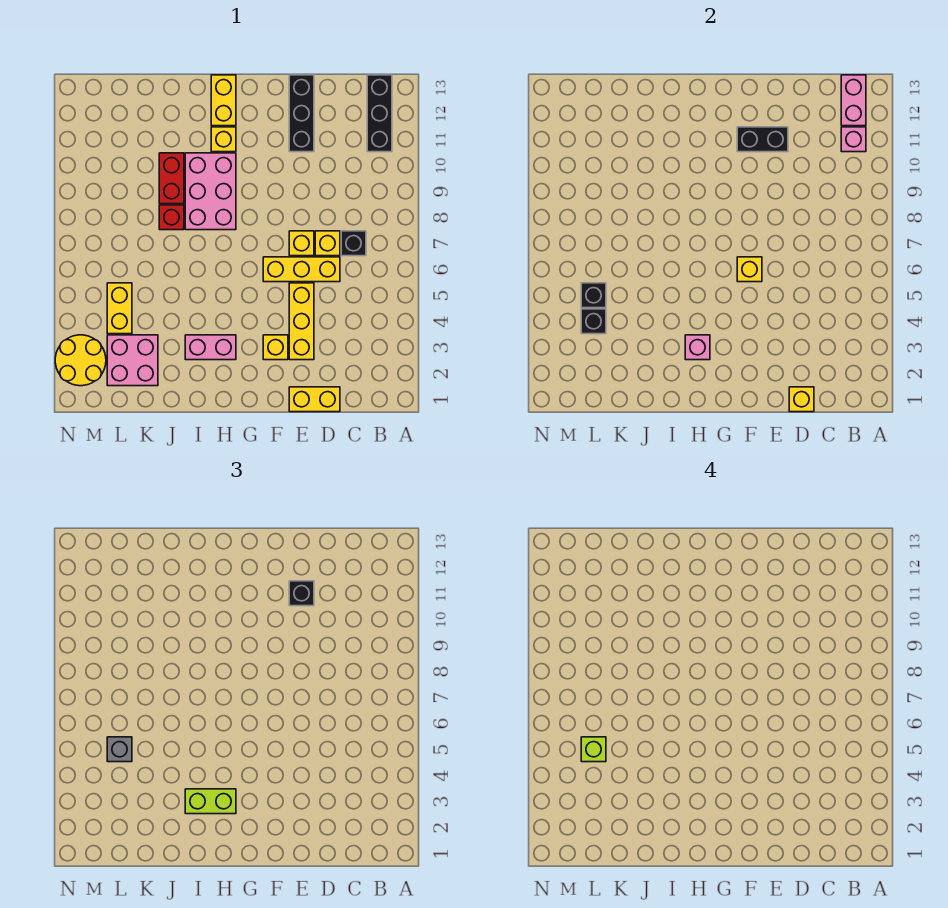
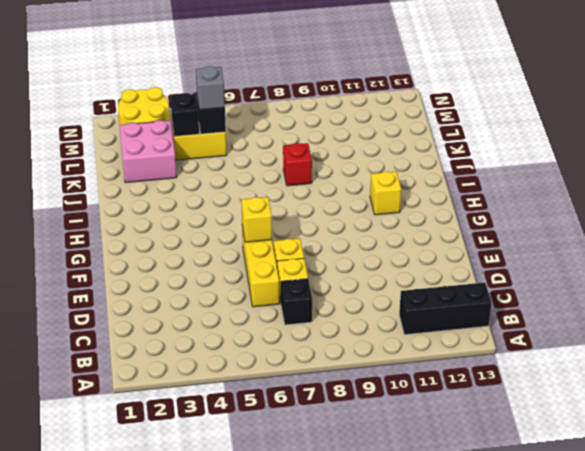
none -> yellow 1x2 brick [289,387,340,412]
none -> yellow 1x3 brick [289,283,314,360]
none -> black 1x3 brick [289,75,314,152]
none -> yellow 1x1 brick [263,335,288,360]

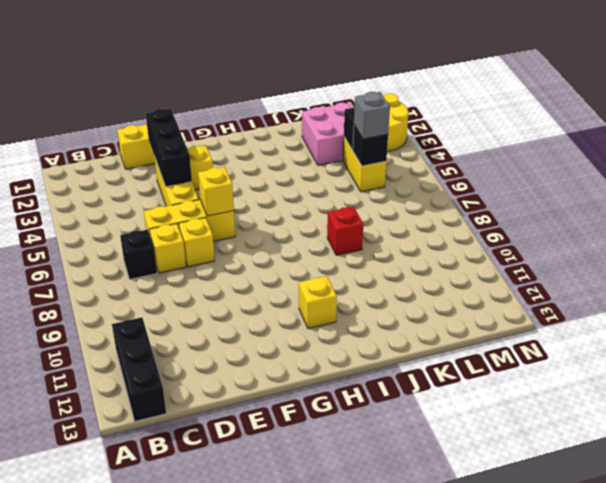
black 1x3 brick [146,109,192,187] -> black 1x3 brick moved to [289,75,314,152]
none -> pink 1x2 brick [185,335,236,360]
none -> pink 2x3 brick [185,153,236,230]
none -> yellow 1x2 brick [211,75,236,126]
none -> red 1x2 brick [159,153,184,204]

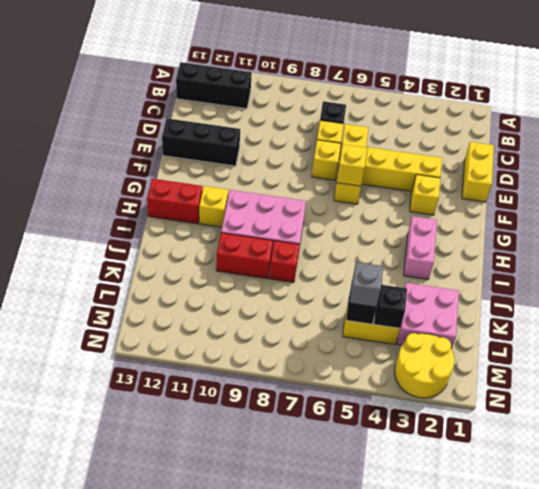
red 1x2 brick [147,179,202,224] -> yellow 1x2 brick [211,75,236,126]
none -> pink 1x1 brick [841,127,866,152]
none -> pink 1x2 brick [841,75,866,126]
none -> yellow 1x1 brick [789,387,814,412]
none -> black 1x2 brick [737,127,788,152]

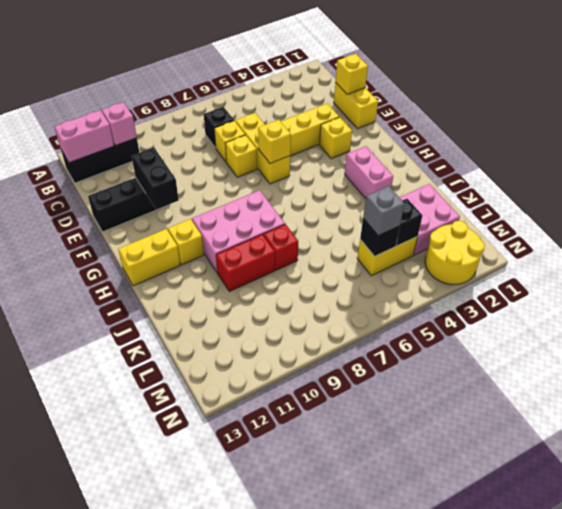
none -> pink 1x1 brick [685,335,710,360]
none -> black 1x1 brick [289,581,314,606]
none -> lime 1x2 brick [185,789,236,814]
none -> lime 1x1 brick [581,737,606,762]

